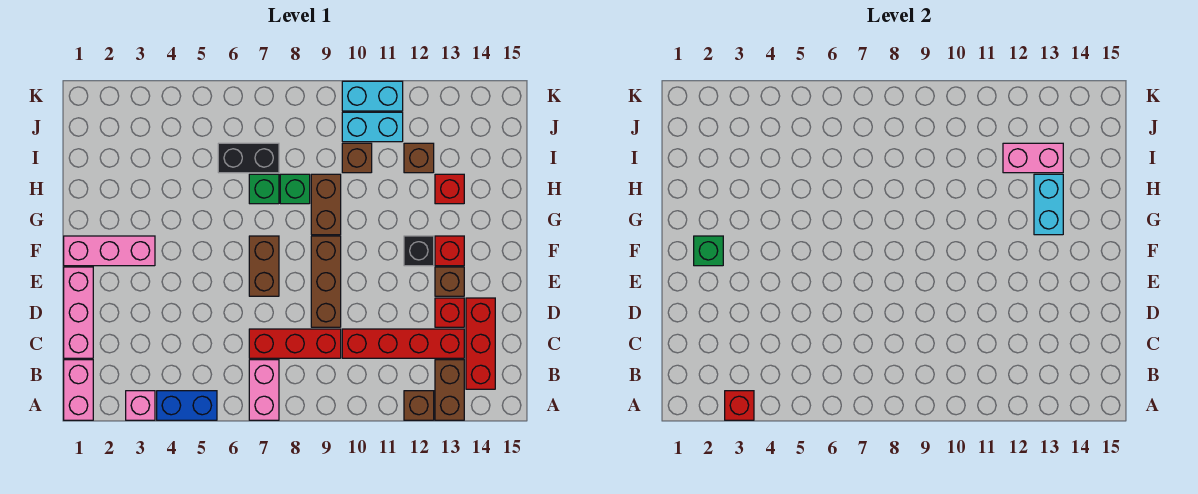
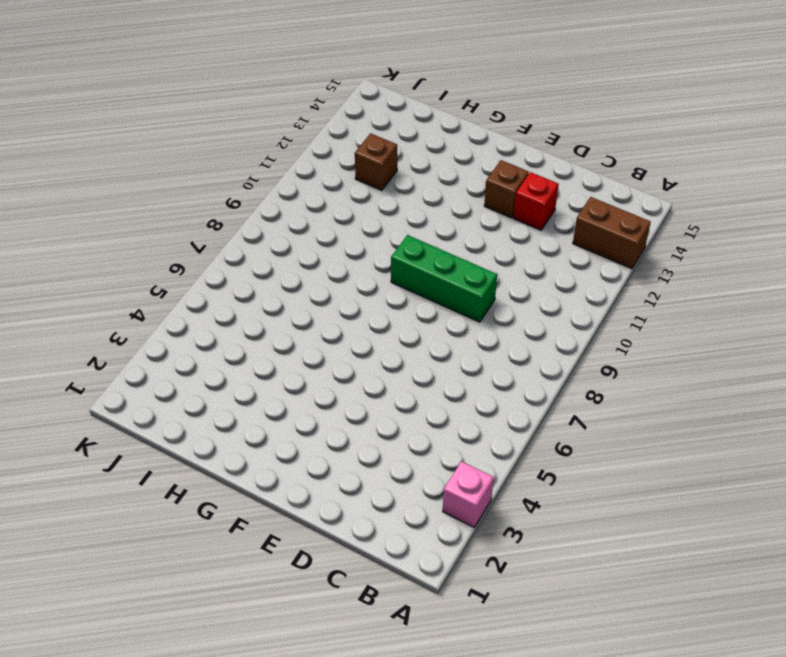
green 1x3 brick [391,235,497,322] -> brown 1x3 brick [311,236,341,327]
none -> pink 1x2 brick [64,360,93,420]
none -> blue 1x2 brick [157,391,217,420]
none -> pink 1x2 brick [249,360,279,420]
none -> brown 1x1 brick [404,391,434,420]

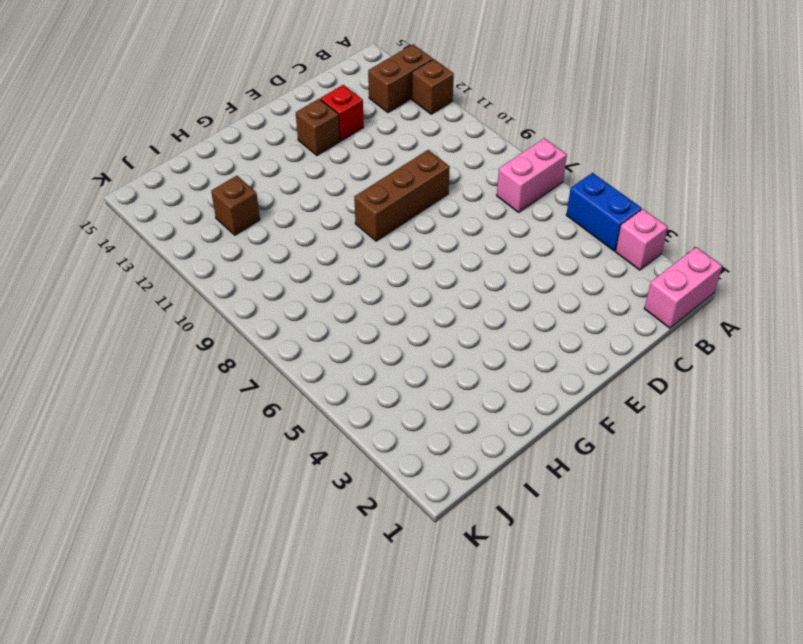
none -> red 1x3 brick [466,298,495,389]
none -> pink 1x3 brick [64,267,93,358]
none -> red 1x3 brick [249,329,341,358]
none -> red 1x4 brick [342,329,464,358]

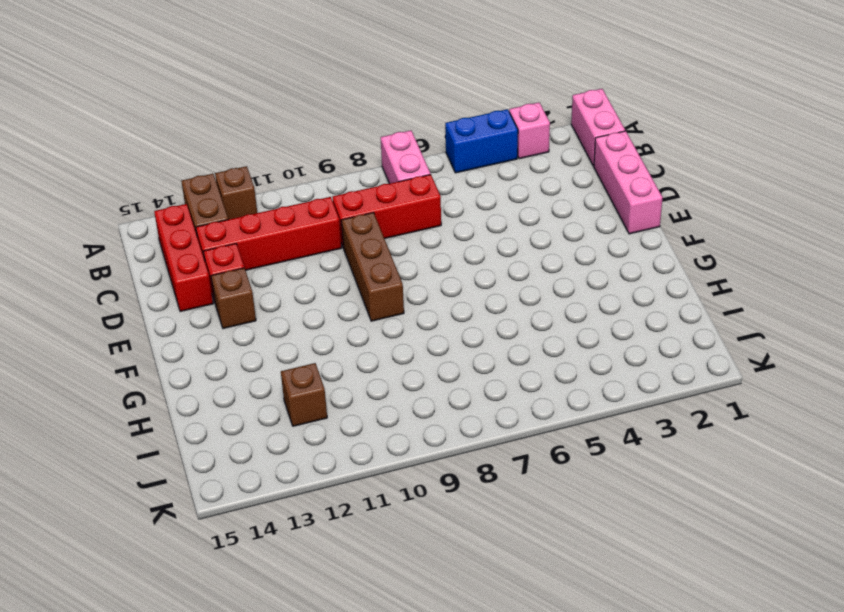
none -> brown 1x2 brick [249,236,279,296]
none -> pink 1x3 brick [64,236,155,266]
none -> black 1x1 brick [404,236,434,266]
none -> red 1x1 brick [435,236,464,266]

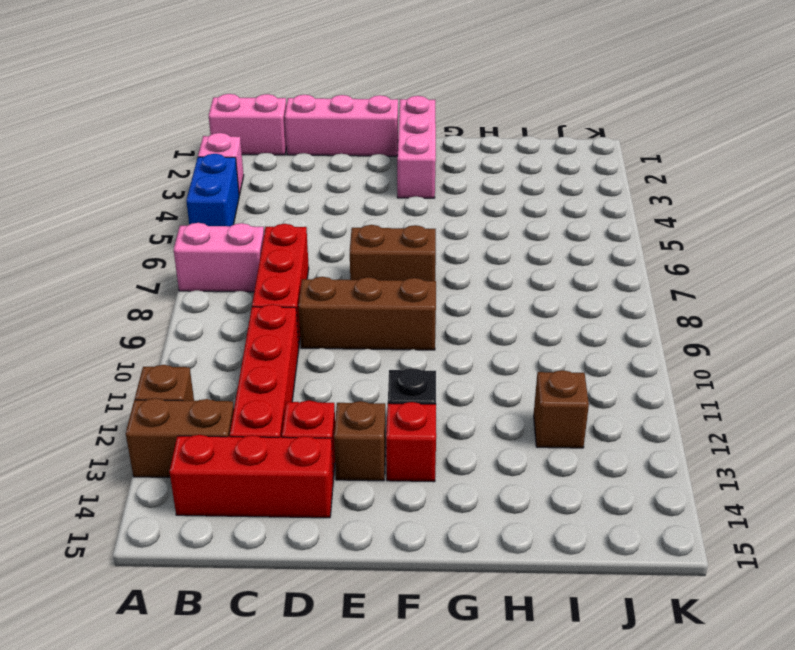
none -> brown 1x2 brick [311,174,341,235]
none -> green 1x1 brick [249,174,279,204]
none -> green 1x1 brick [280,174,310,204]
none -> red 1x1 brick [435,174,464,204]

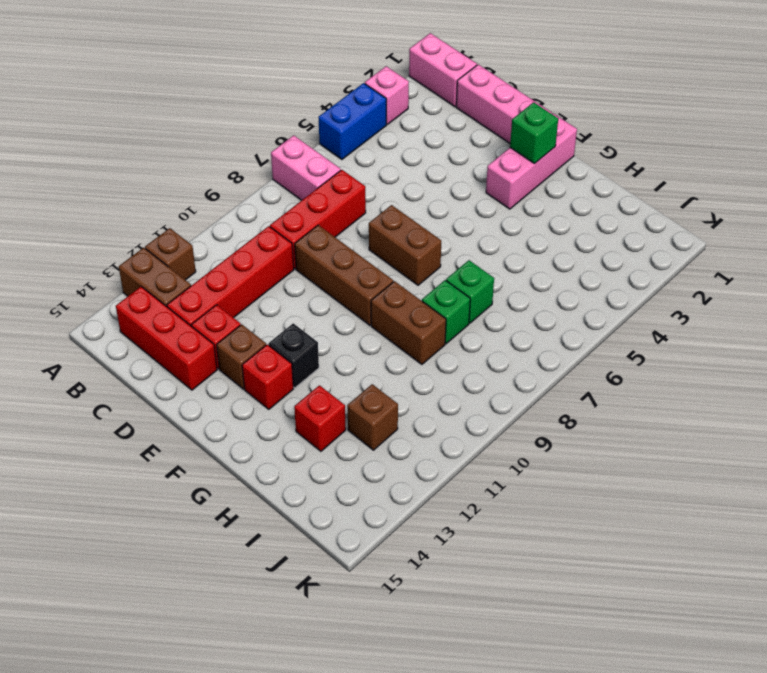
none -> black 1x2 brick [218,143,279,173]
none -> brown 1x1 brick [342,143,372,173]
none -> cyan 1x2 brick [342,112,403,142]
none -> cyan 1x2 brick [342,81,403,111]

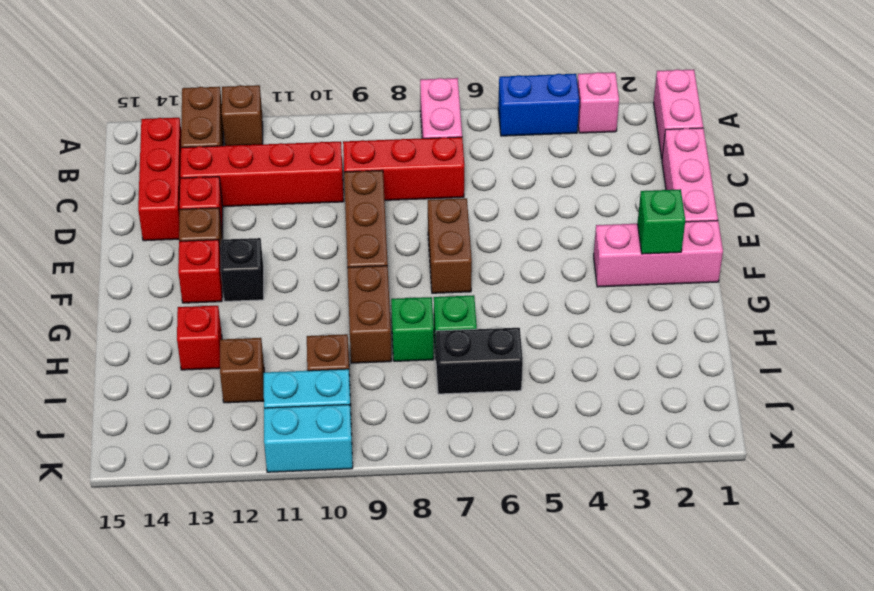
none -> red 1x1 brick [725,391,754,420]
none -> cyan 1x2 brick [1034,174,1063,235]
none -> pink 1x2 brick [1003,143,1063,173]

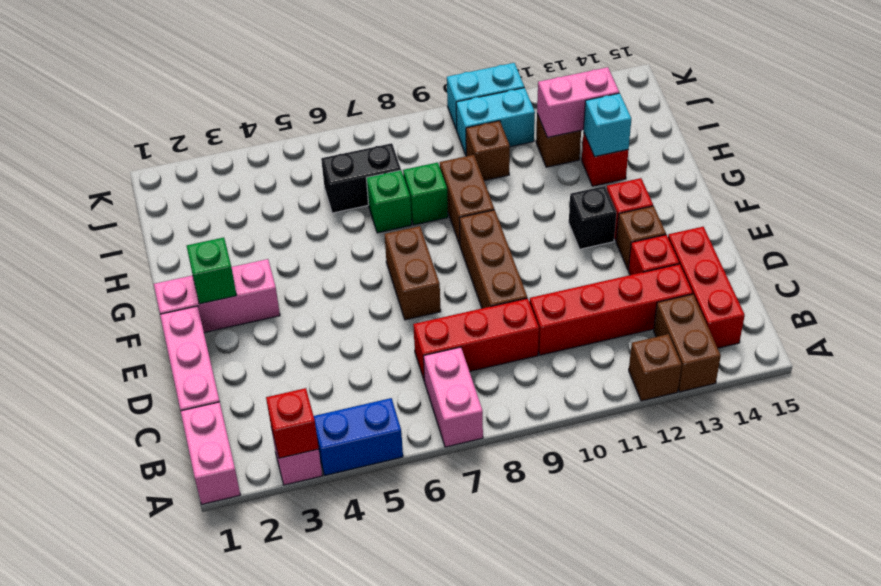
cyan 1x1 brick [584,93,631,157] -> cyan 1x2 brick [1034,174,1063,235]

